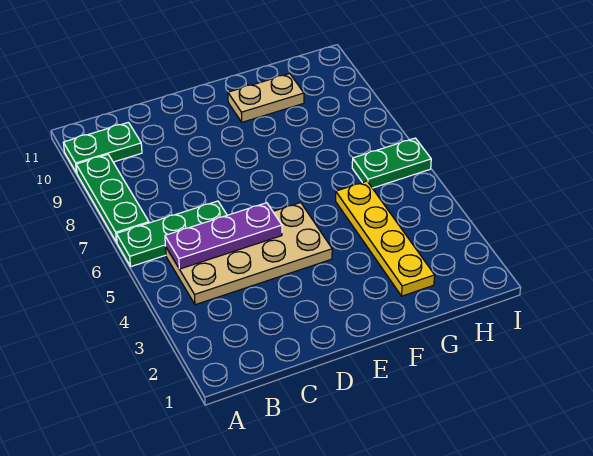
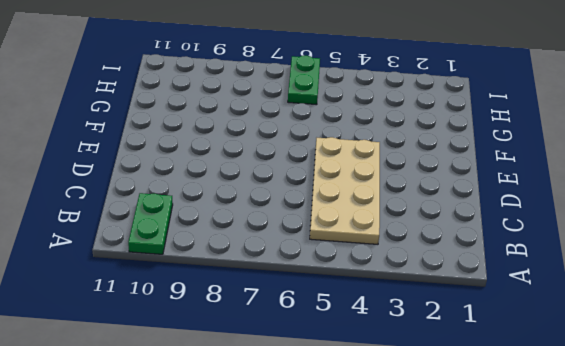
none -> green 1x3 plate [116,201,227,267]
none -> green 1x3 plate [76,155,149,242]

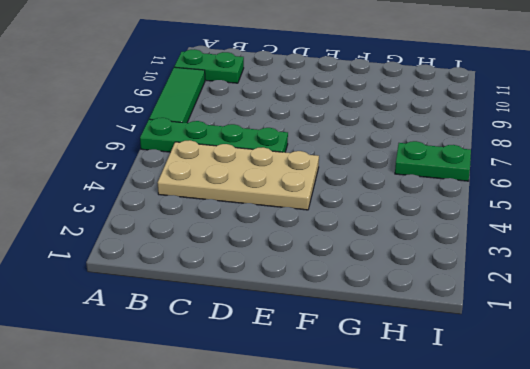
green 1x4 plate [140,118,288,152] -> green 1x3 plate [116,201,227,267]
green 1x3 tile [149,67,205,123] -> green 1x3 plate [76,155,149,242]
none -> tan 1x2 plate [228,74,304,122]
none -> yellow 1x4 plate [336,181,435,296]

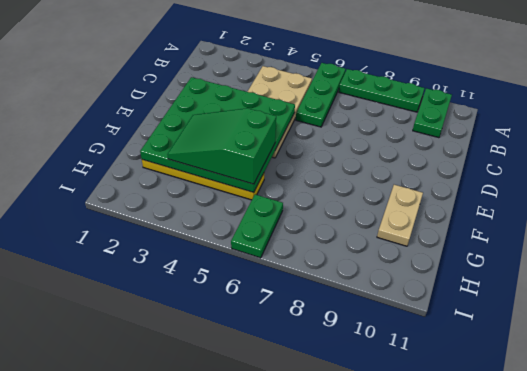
green 4x4 plate [140,77,295,193] -> purple 1x3 plate [165,203,282,269]
green 2x3 slope [167,108,276,184] -> none

